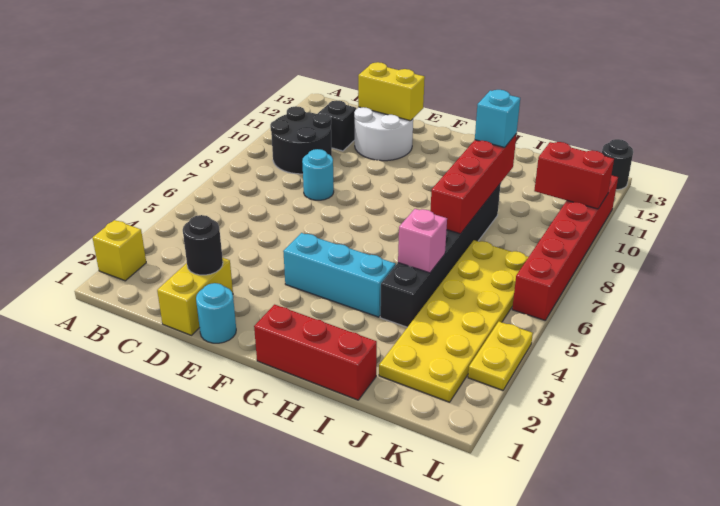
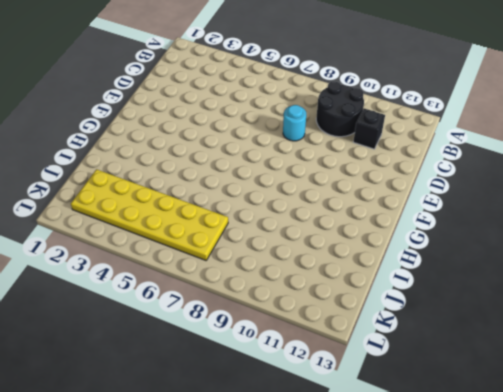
none -> yellow 1x1 brick [93,220,146,281]
none -> yellow 1x2 brick [157,258,233,335]
none -> white 2x2 round brick [354,107,413,161]

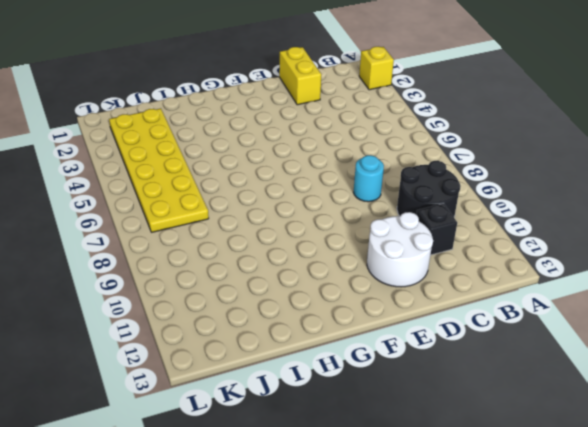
none -> cyan 1x1 round brick [196,283,236,343]
none -> cyan 1x3 brick [283,233,396,317]
none -> red 1x3 brick [254,305,377,400]

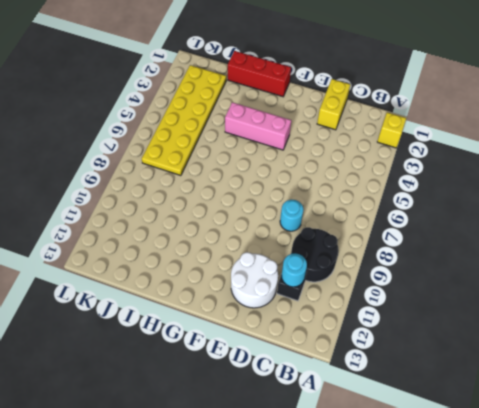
cyan 1x1 round brick [281,254,307,287] -> cyan 1x1 round brick moved to [196,283,236,343]
pink 1x3 brick [225,102,291,150] -> cyan 1x3 brick [283,233,396,317]
none -> black 1x6 brick [380,183,501,327]
none -> yellow 1x2 plate [468,322,533,390]
none -> red 1x6 brick [512,175,618,320]

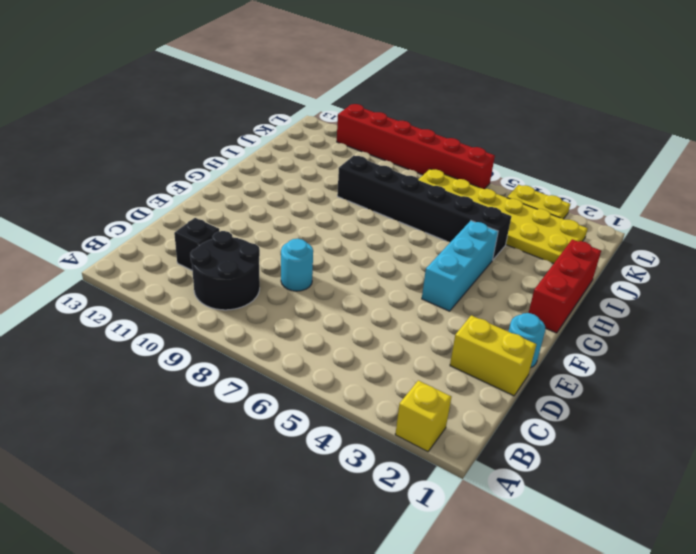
none -> white 2x2 round brick [354,107,413,161]
none -> black 1x1 round brick [602,139,633,190]
none -> black 1x1 round brick [183,215,223,275]

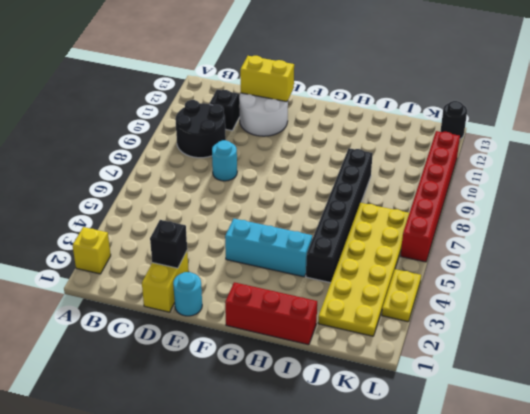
black 1x1 brick [150,220,187,268] -> black 1x1 round brick [183,215,223,275]
none -> pink 1x1 brick [398,209,447,273]
none -> red 1x4 brick [430,134,517,234]
none -> red 1x2 brick [534,142,614,209]

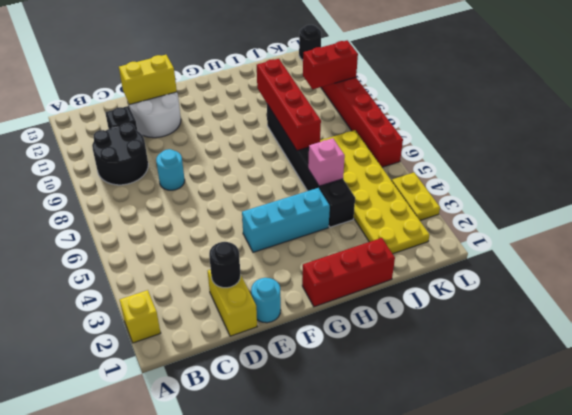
none -> cyan 1x1 brick [475,90,520,148]

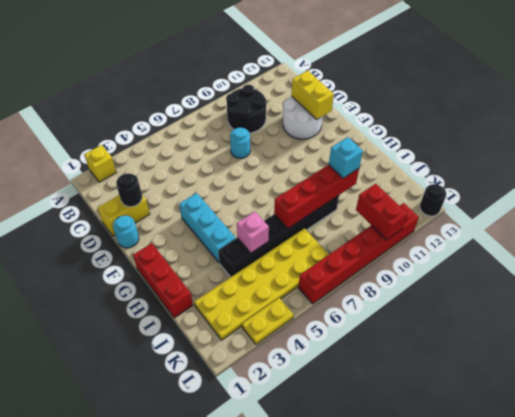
none -> black 1x1 brick [318,100,356,151]

